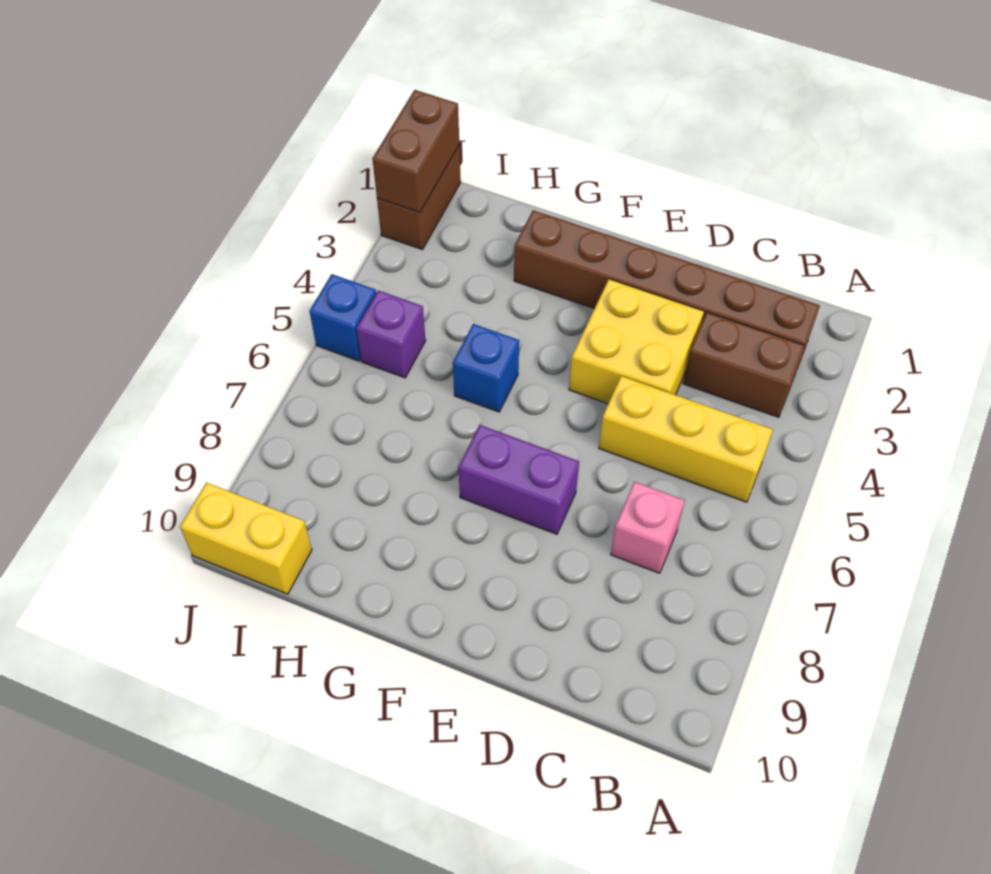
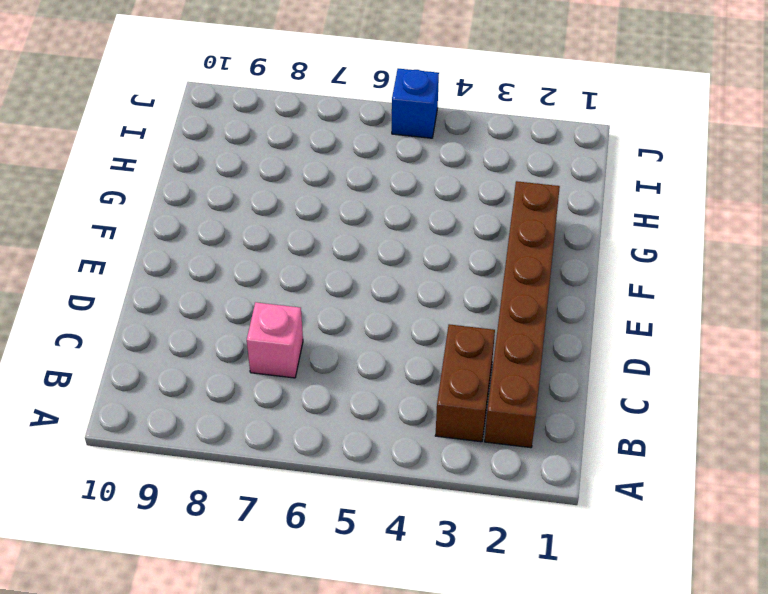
none -> yellow 1x3 brick [599,376,773,502]
none -> yellow 2x2 brick [569,279,704,404]
none -> purple 1x2 brick [458,425,579,534]

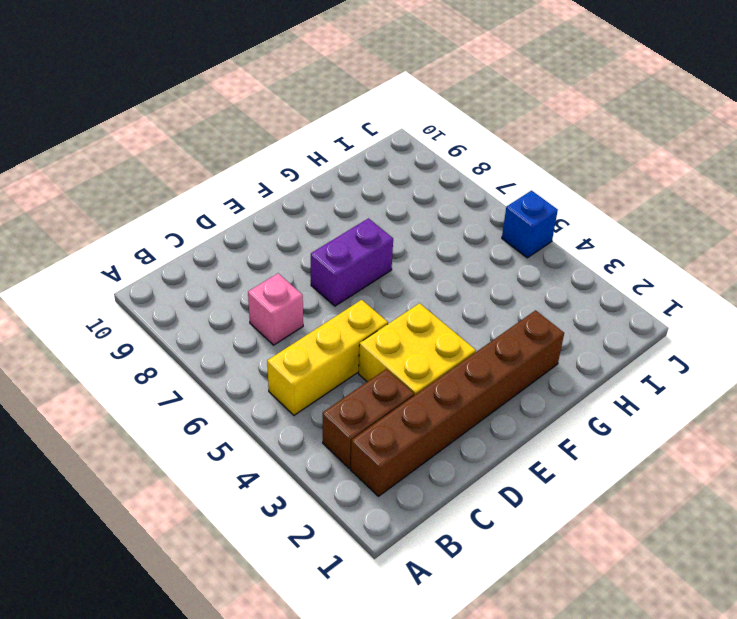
none -> blue 1x1 brick [453,324,519,412]
none -> purple 1x1 brick [357,290,426,378]
none -> yellow 1x2 brick [180,482,312,594]

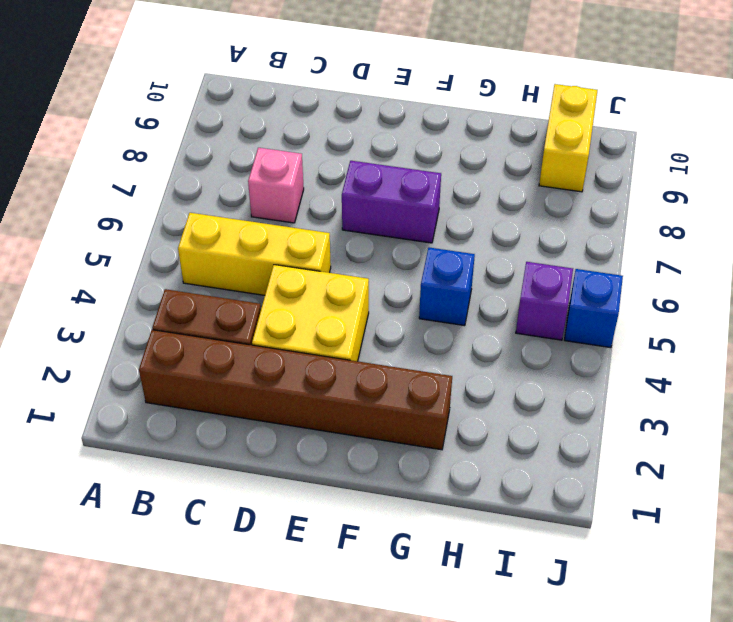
yellow 1x2 brick [539,84,598,192] -> yellow 1x2 brick turned to [180,482,312,594]
none -> brown 1x2 brick [377,146,461,250]
none -> brown 1x2 brick [372,90,459,213]

